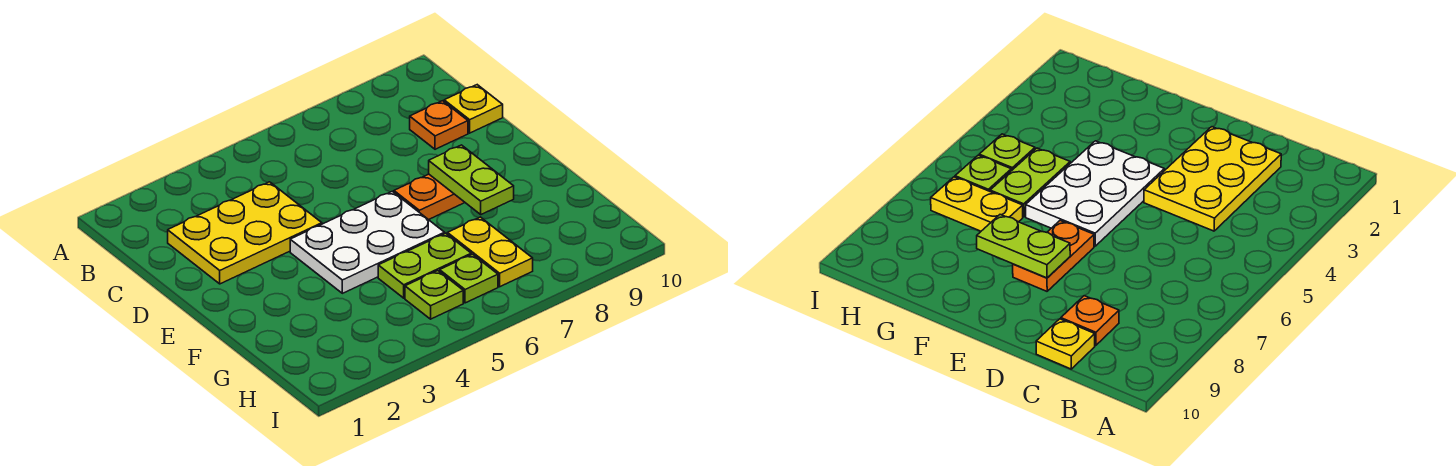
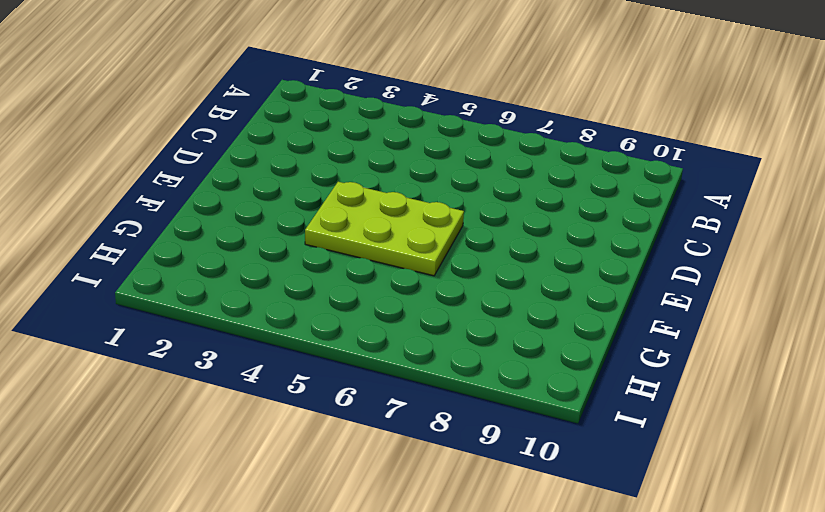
lime 2x3 plate [305,182,464,276] -> white 2x3 plate [290,191,445,293]
none -> yellow 2x3 plate [168,182,322,284]
none -> orange 1x1 plate [410,101,468,149]

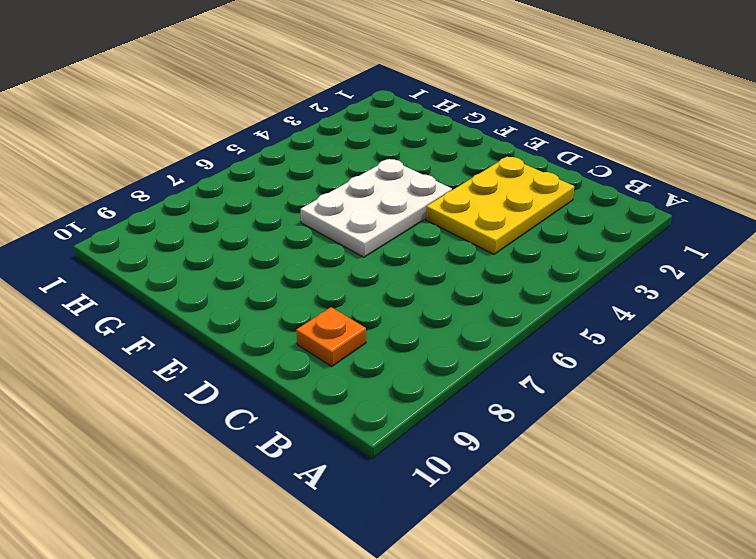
none -> yellow 1x1 plate [444,85,503,133]
none -> orange 1x2 plate [394,174,465,220]

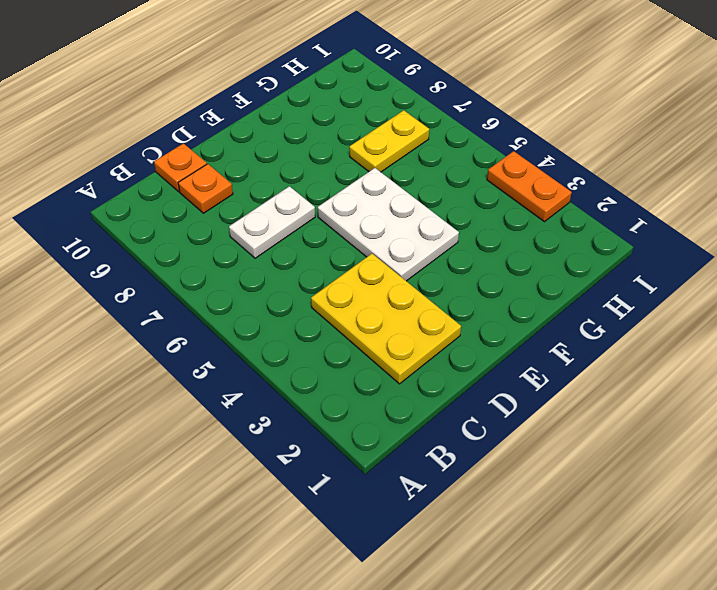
white 1x2 plate [229,186,315,258] -> none
orange 1x1 plate [154,143,207,192] -> yellow 1x1 plate [444,85,503,133]
orange 1x2 plate [487,151,572,222] -> orange 1x2 plate moved to [394,174,465,220]
none -> lime 1x2 plate [378,233,471,298]
none -> lime 1x1 plate [405,271,463,319]

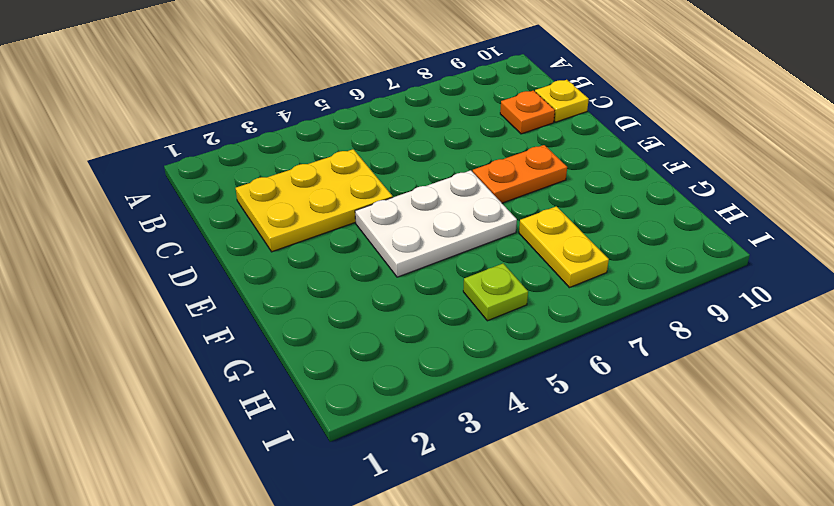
none -> lime 1x2 plate [378,233,471,298]
none -> lime 1x1 plate [440,254,498,303]

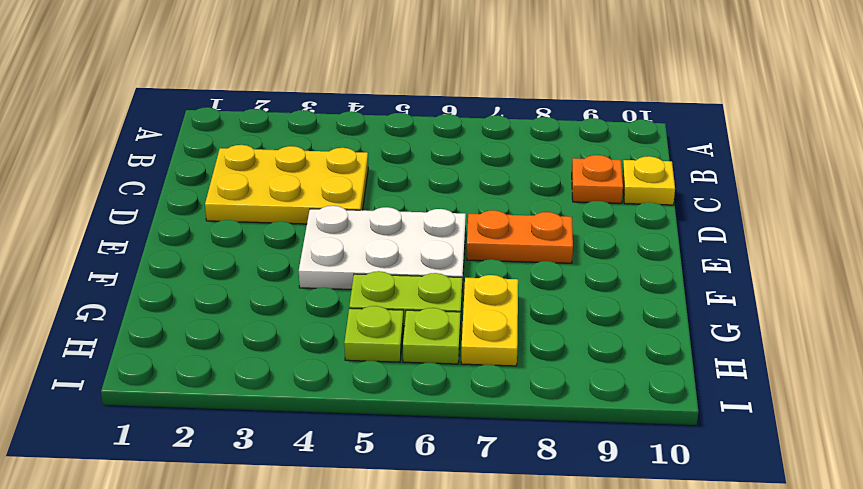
none -> lime 1x2 plate [429,145,514,214]

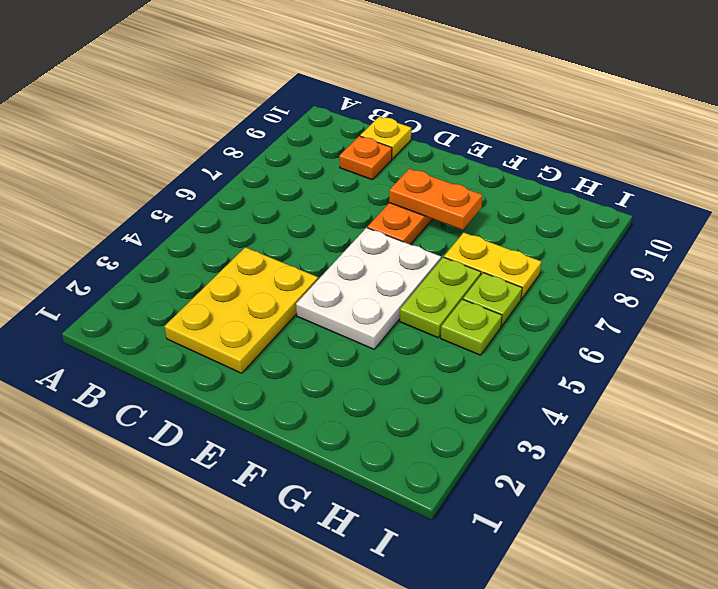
orange 1x2 plate [389,169,483,230] -> lime 1x2 plate [429,145,514,214]

